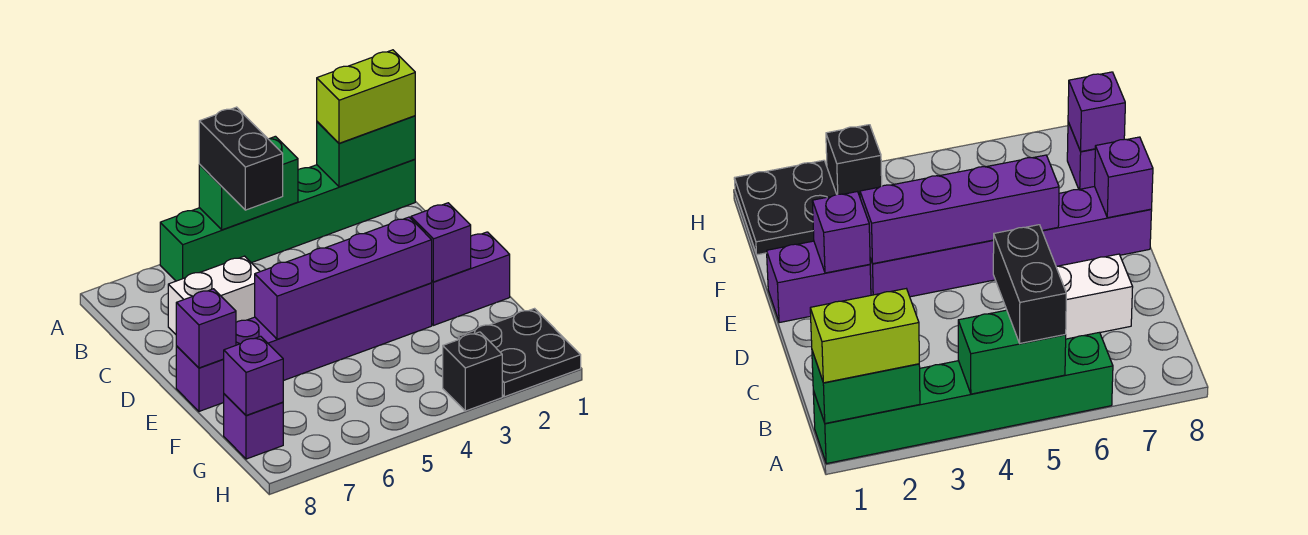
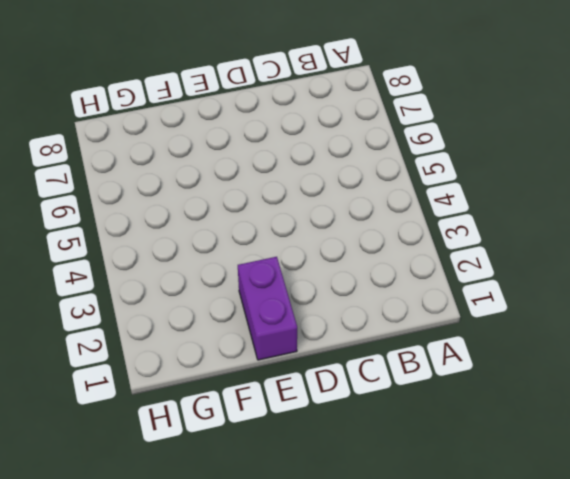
none -> green 1x6 brick [160,159,415,281]
none -> white 1x2 brick [168,256,260,334]
none -> purple 1x6 brick [176,283,432,411]

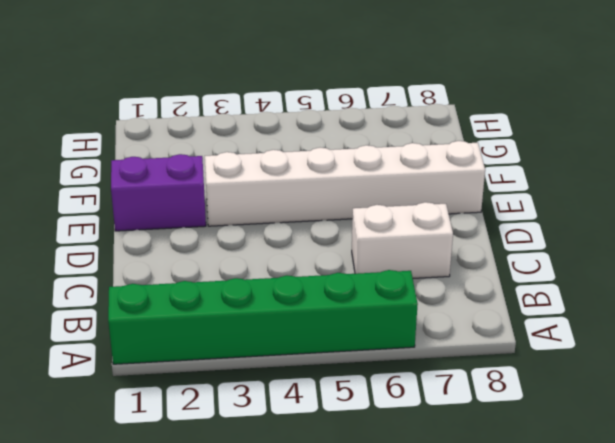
white 1x6 brick [205,141,485,226] -> purple 1x6 brick [176,283,432,411]
none -> black 2x2 plate [458,309,581,397]
none -> purple 1x1 brick [224,394,283,459]
none -> black 1x1 brick [443,332,502,411]

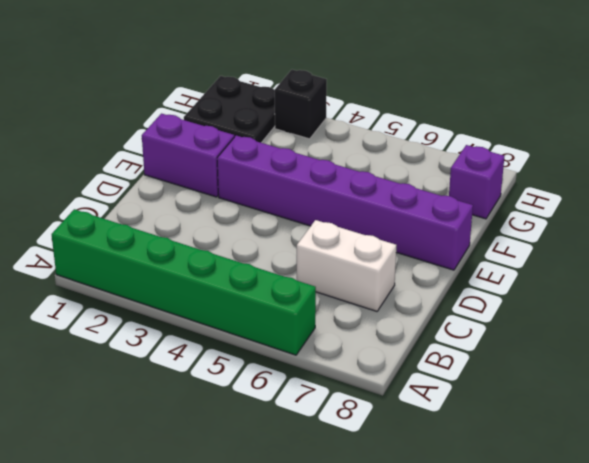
none -> green 1x2 brick [317,116,415,187]
none -> green 1x2 brick [199,136,298,230]
none -> purple 1x1 brick [411,203,471,282]

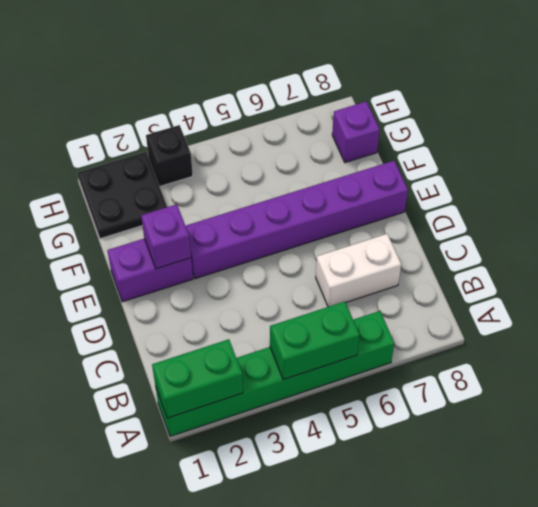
none -> purple 1x4 brick [255,217,432,339]
none -> purple 1x1 brick [176,289,236,368]
none -> purple 1x1 brick [224,336,283,415]

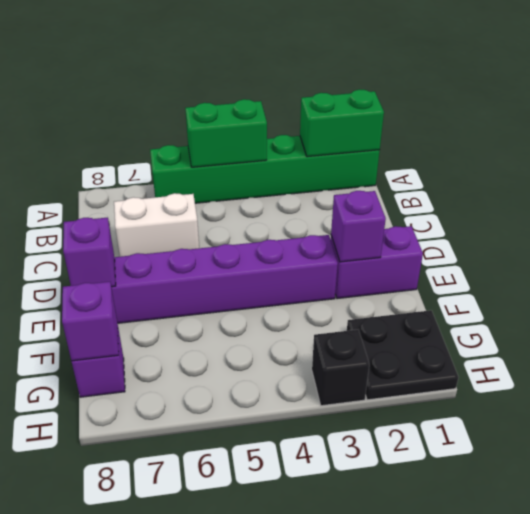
none -> purple 1x4 brick [255,217,432,339]
none -> lime 1x2 brick [317,50,415,143]
none -> black 1x2 brick [199,107,283,210]

